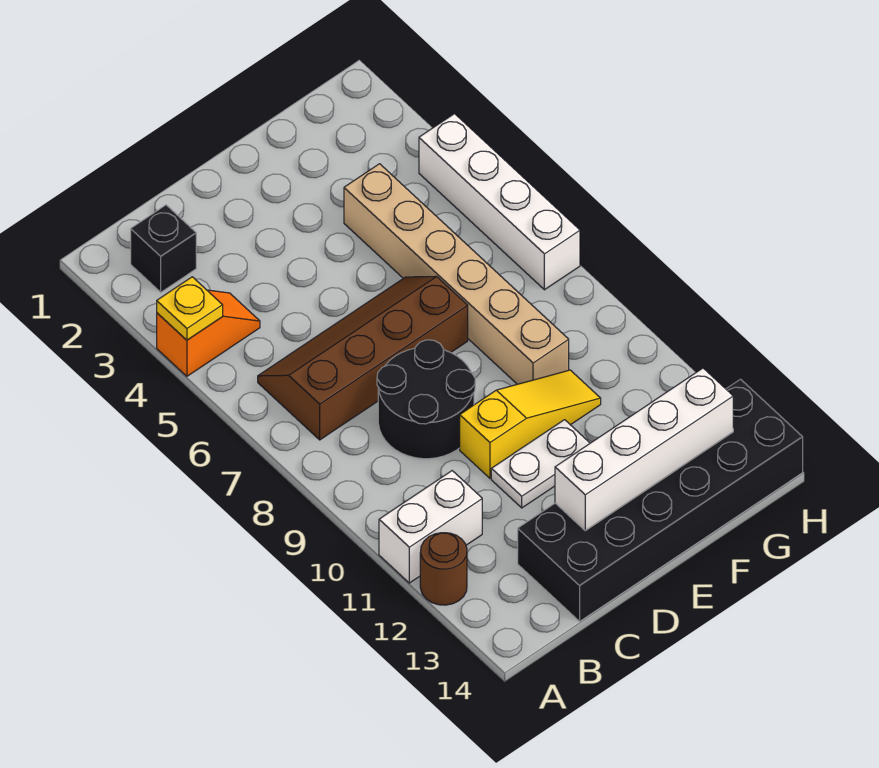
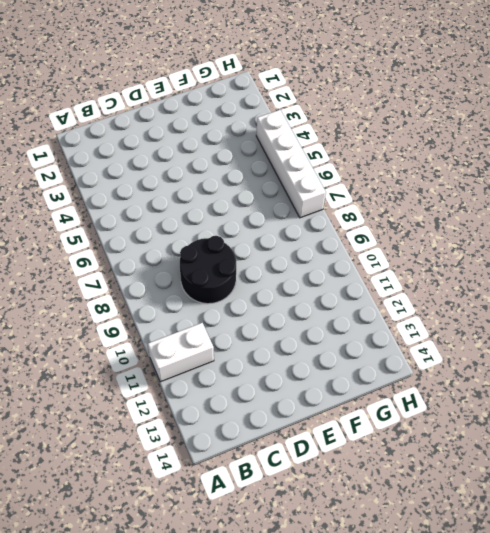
none -> orange 1x2 slope [157,290,260,376]
none -> brown 1x1 round brick [420,533,467,605]
none -> black 1x1 brick [131,205,196,292]

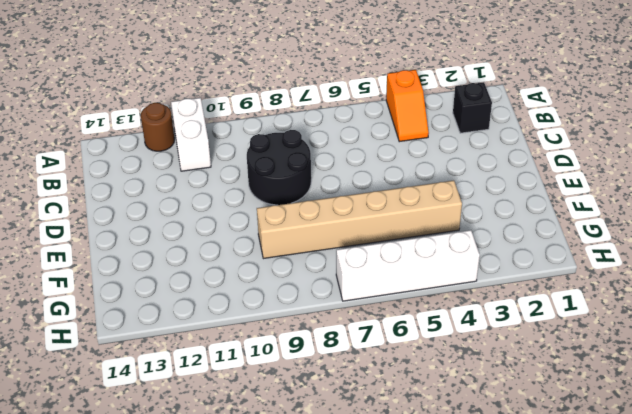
none -> brown 2x4 slope [258,276,468,440]
none -> black 2x6 brick [518,379,803,621]
none -> yellow 1x3 slope [460,370,601,478]

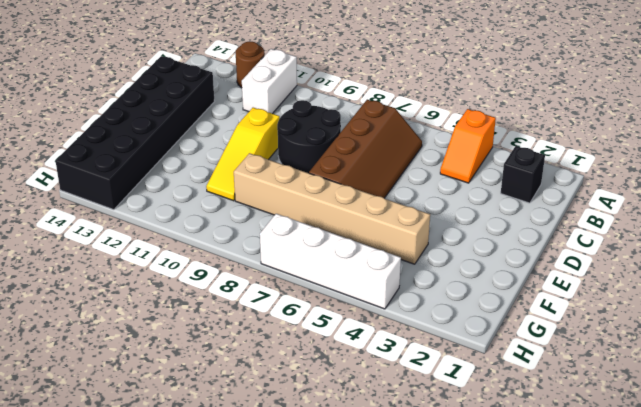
none -> white 1x2 plate [491,420,590,508]
none -> yellow 1x1 plate [157,277,223,340]
none -> white 1x4 brick [555,368,733,531]

